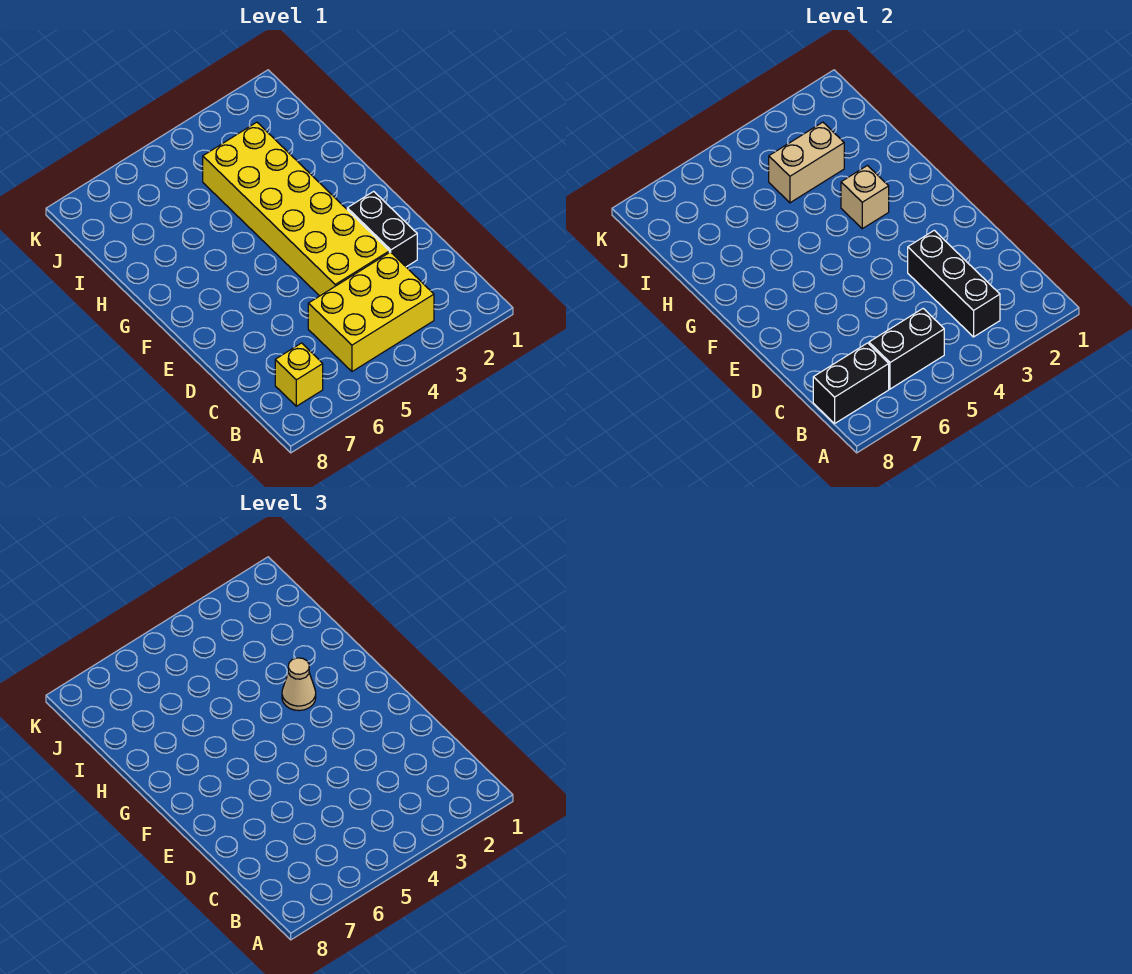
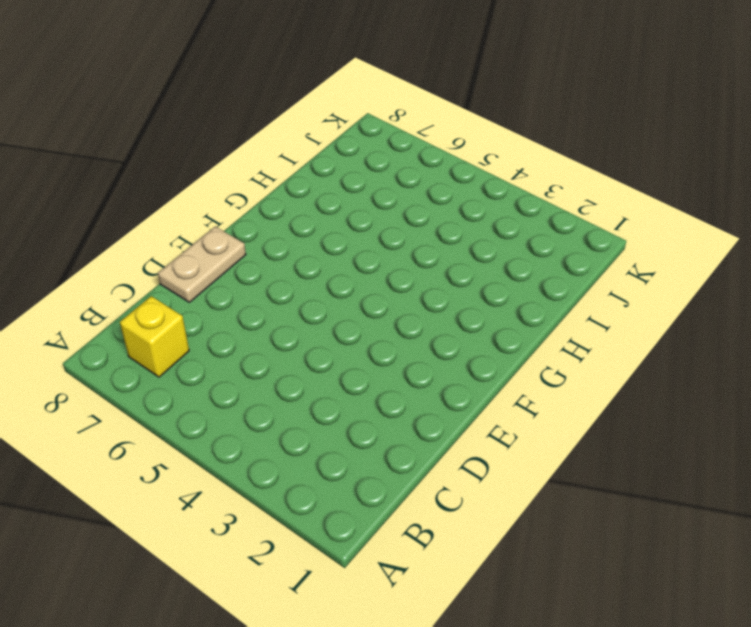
tan 1x2 plate [158,227,246,302] -> none
none -> yellow 2x3 brick [308,252,434,371]
none -> black 1x2 brick [347,191,417,267]

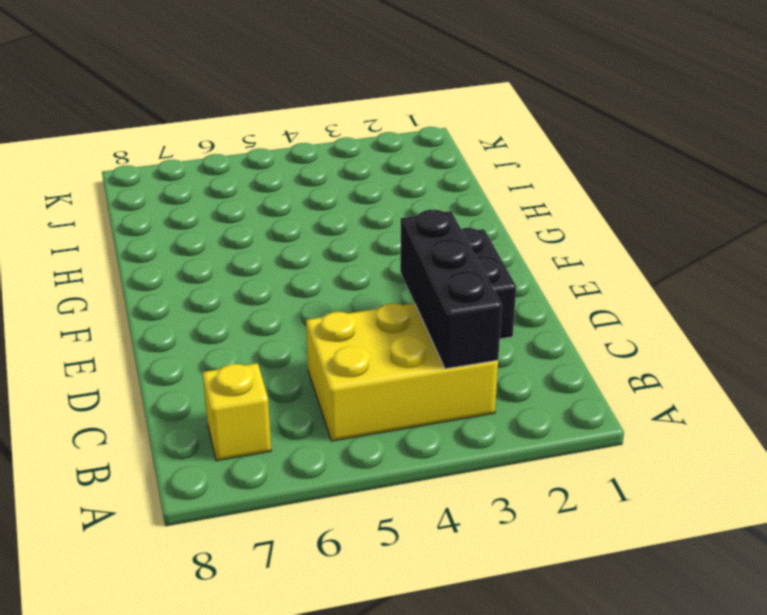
none -> yellow 2x6 brick [203,122,389,296]
none -> black 1x2 brick [869,309,944,389]

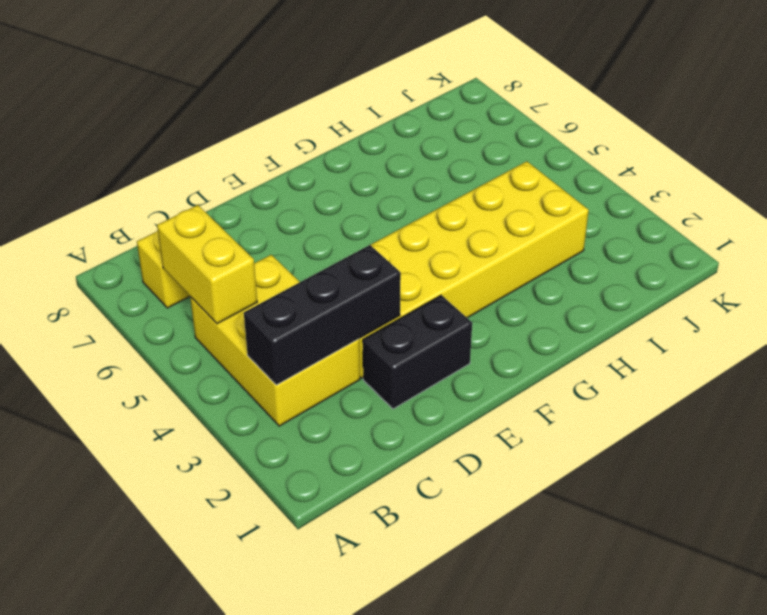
yellow 1x2 brick [157,205,257,324] -> black 1x2 brick [869,309,944,389]
none -> black 1x2 brick [813,343,889,423]
none -> tan 1x1 brick [841,166,889,229]

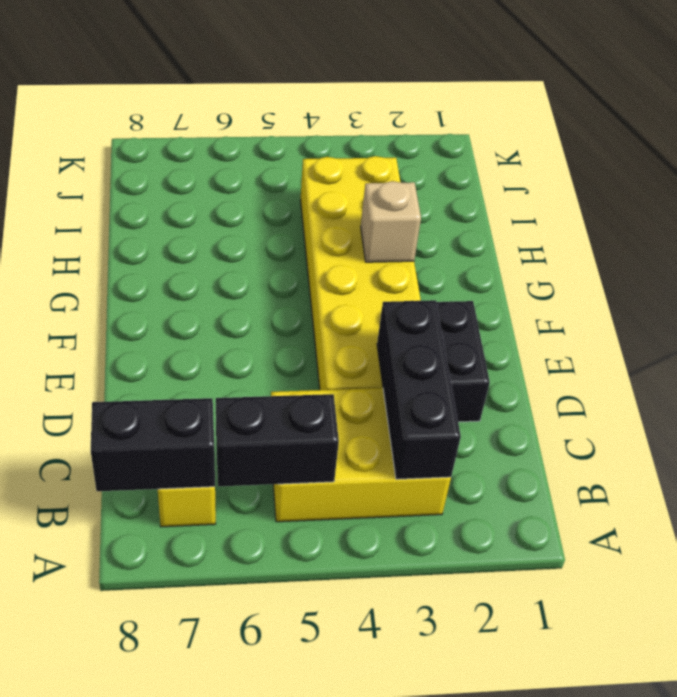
none -> tan 1x2 brick [769,122,844,203]
none -> tan 1x1 cone [282,658,316,711]

